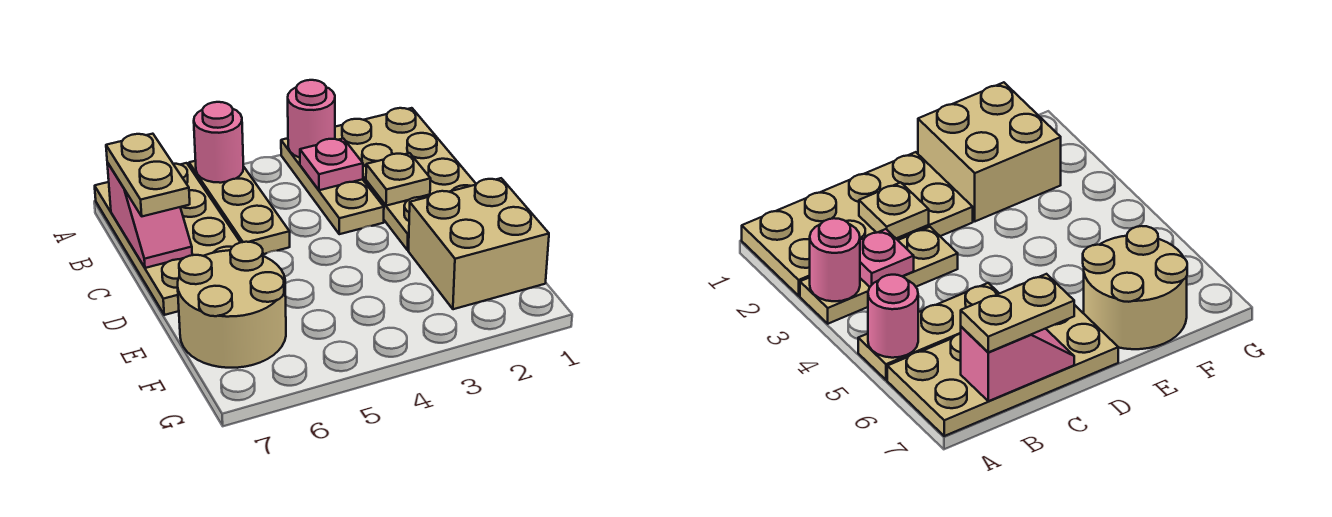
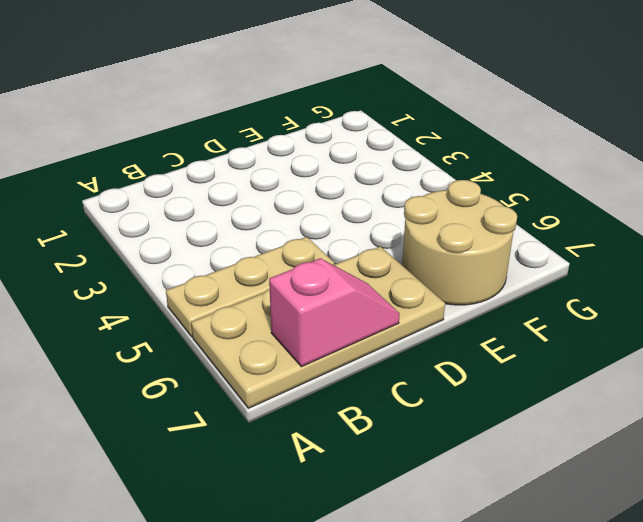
none -> tan 2x4 plate [335,108,476,250]
none -> tan 1x3 plate [281,138,384,234]
none -> tan 2x2 brick [408,178,549,309]

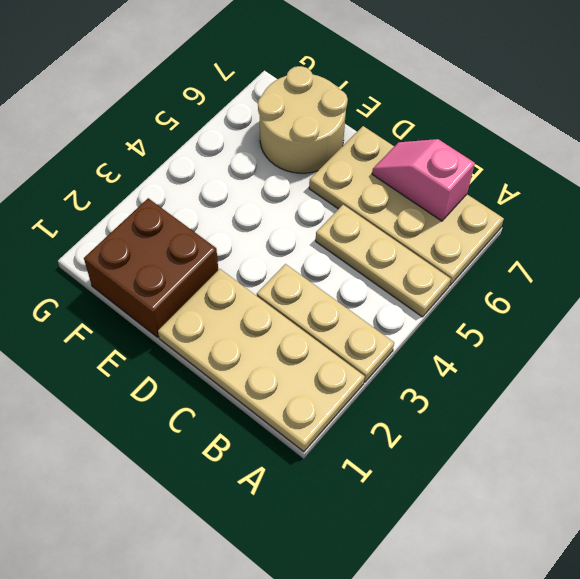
brown 2x2 brick [84,198,218,337] -> tan 2x2 brick [408,178,549,309]
none -> pink 1x1 round brick [288,80,335,158]
none -> pink 1x1 round brick [194,102,243,183]
none -> pink 1x1 plate [300,139,363,190]

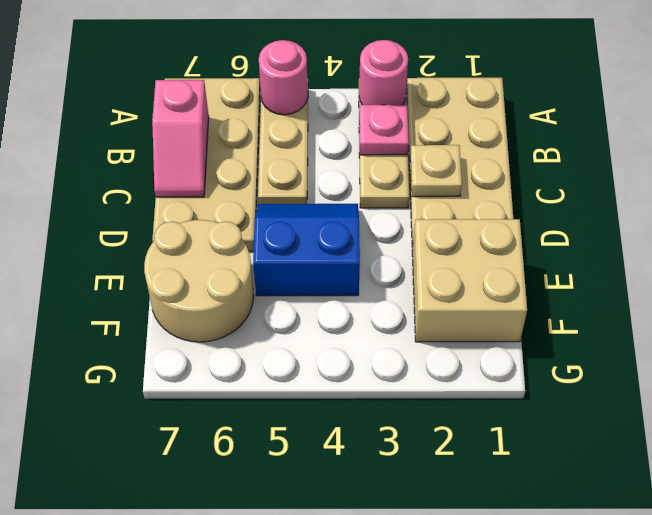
blue 2x2 slope [253,204,360,296] -> none
none -> tan 1x2 plate [106,134,190,216]

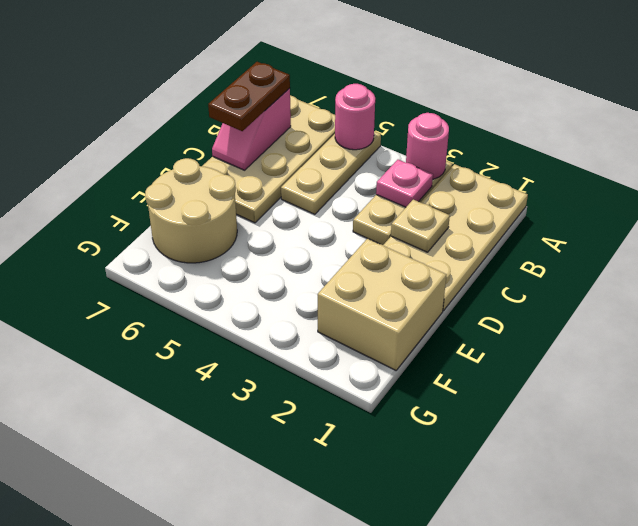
brown 1x2 plate [208,62,290,131] -> tan 1x2 plate [106,134,190,216]

